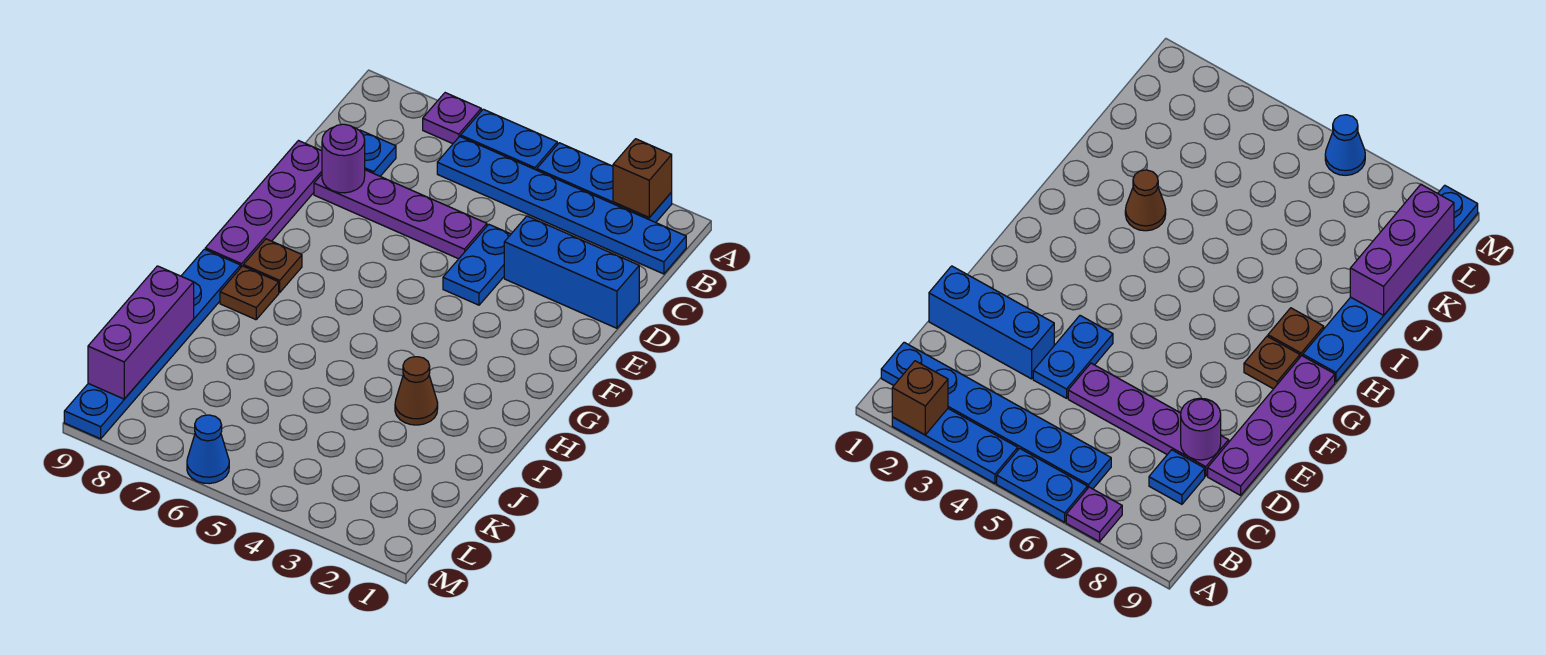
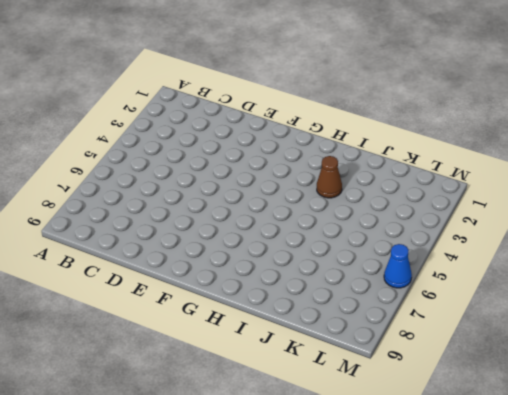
none -> blue 1x3 plate [537,143,672,223]
none -> blue 1x2 plate [461,109,557,170]
none -> purple 1x1 plate [423,93,481,144]

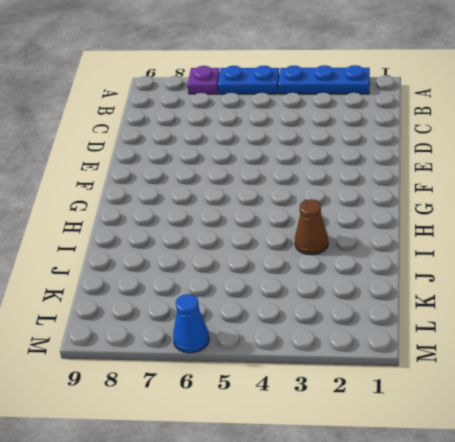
none -> blue 1x6 plate [437,136,686,274]
none -> blue 1x1 plate [359,130,396,176]
none -> blue 1x3 brick [504,216,639,328]

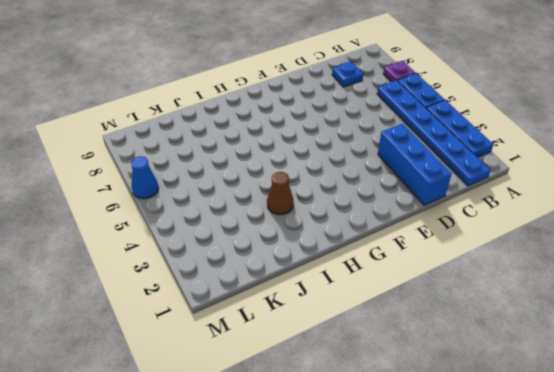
none -> blue 1x2 plate [443,225,511,305]
none -> purple 1x4 plate [314,170,487,259]
none -> purple 1x4 plate [205,141,322,267]

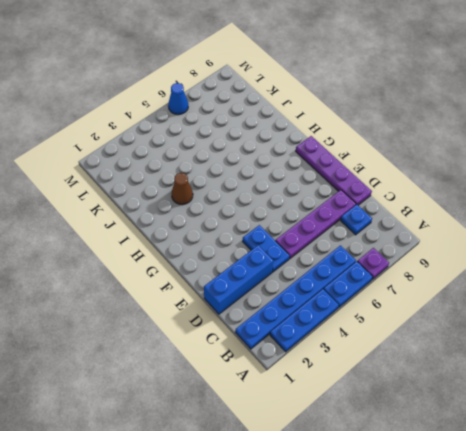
none -> brown 1x1 plate [244,239,302,292]
none -> brown 1x1 plate [220,266,279,320]
none -> blue 1x6 plate [64,249,241,439]

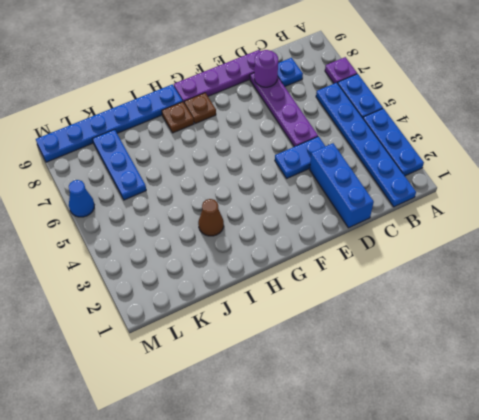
blue 1x3 plate [93,130,146,200] -> none
none -> brown 1x1 brick [613,139,672,217]
none -> purple 1x3 brick [88,266,194,399]

